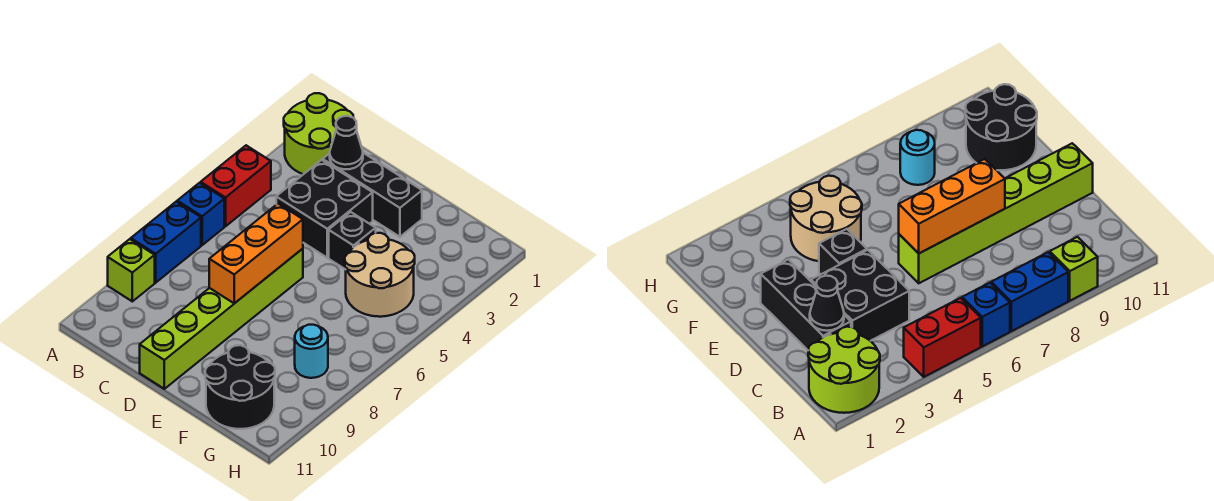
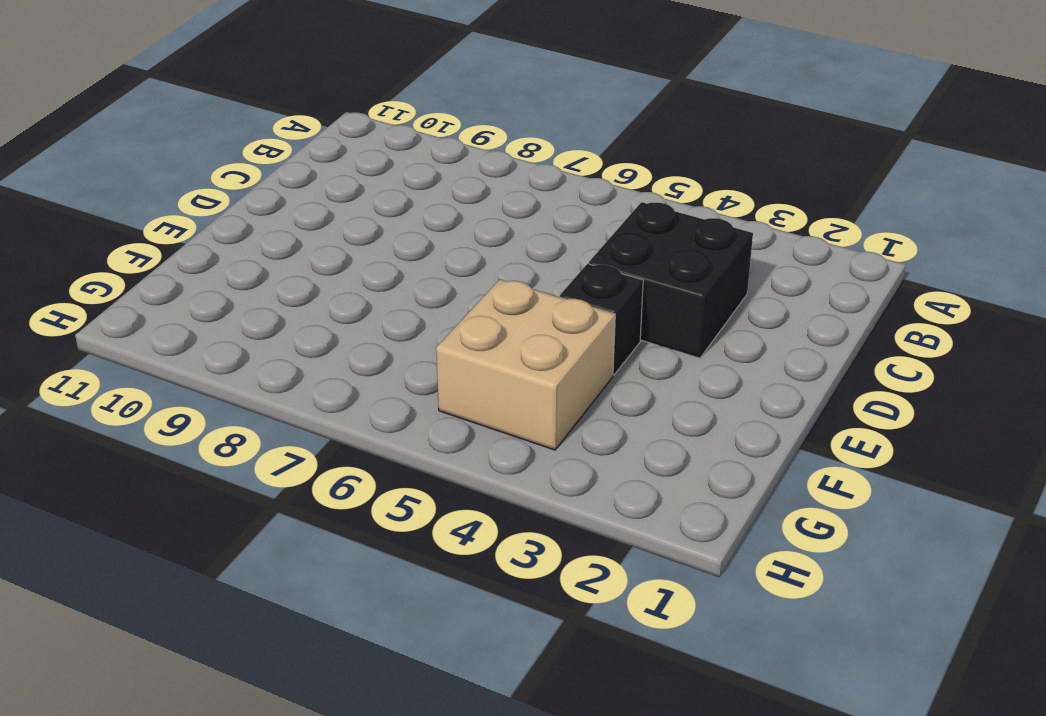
tan 2x2 brick [436,279,615,450] -> tan 2x2 round brick [345,233,415,317]
none -> lime 2x2 round brick [284,93,354,174]
none -> red 1x2 brick [201,145,271,226]
none -> blue 1x1 brick [177,183,224,245]

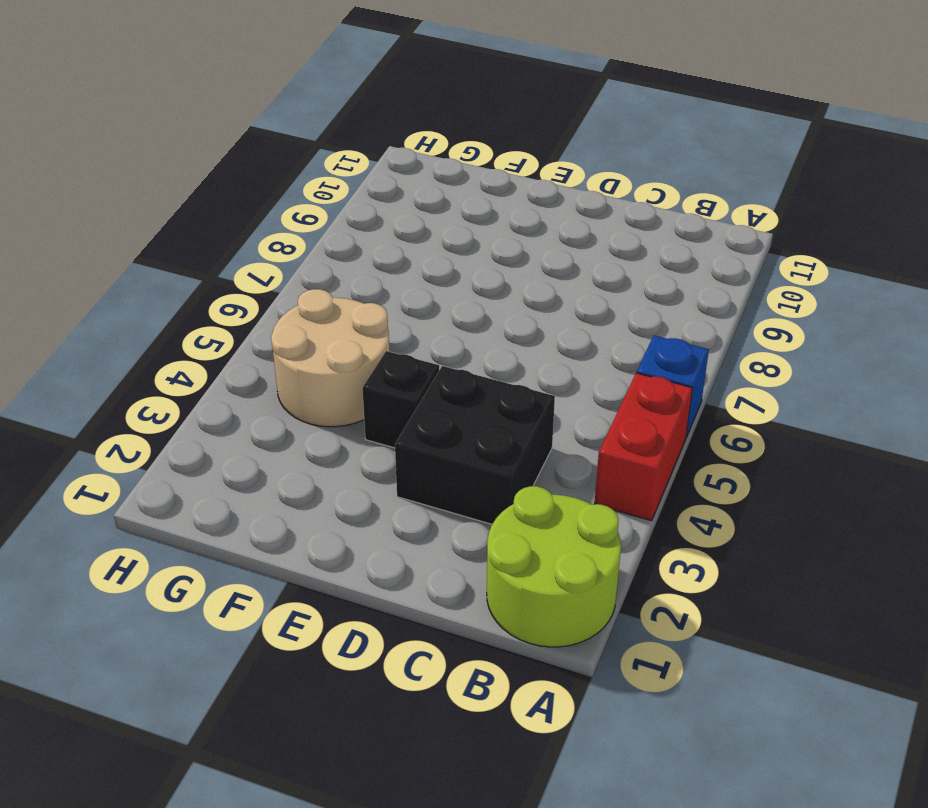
none -> blue 1x2 brick [131,202,201,283]
none -> lime 1x1 brick [108,239,155,301]
none -> black 1x3 brick [323,153,422,237]

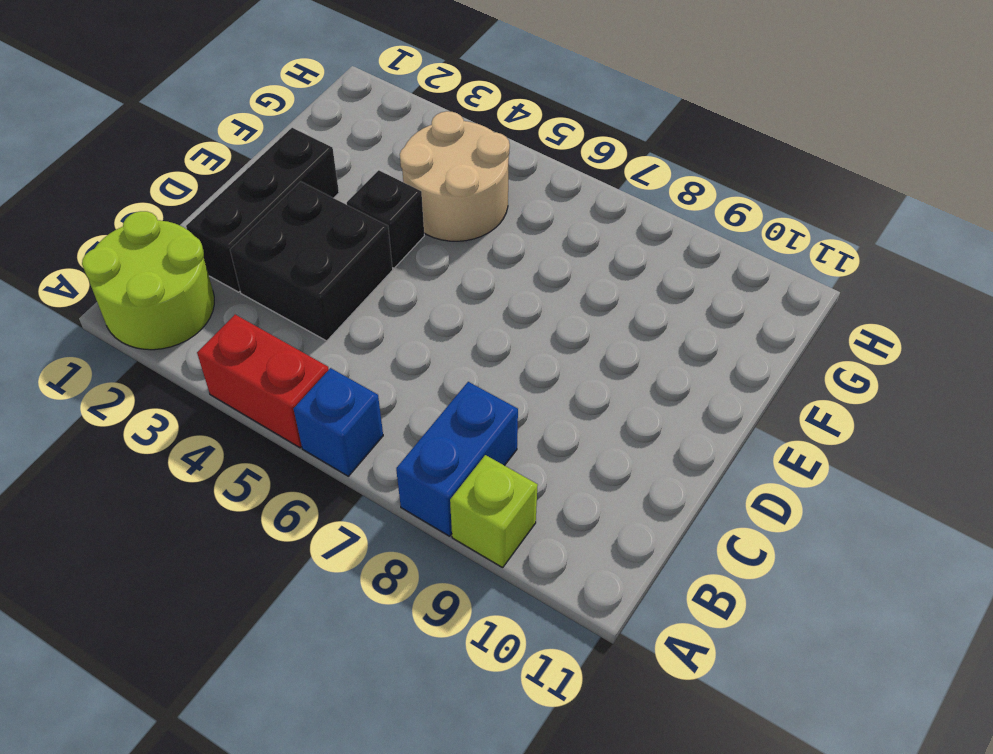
blue 1x2 brick [396,382,518,536] -> blue 1x2 brick turned to [131,202,201,283]
none -> lime 1x6 brick [140,249,303,389]
none -> black 2x2 round brick [205,345,275,429]
none -> cyan 1x1 round brick [295,325,328,378]

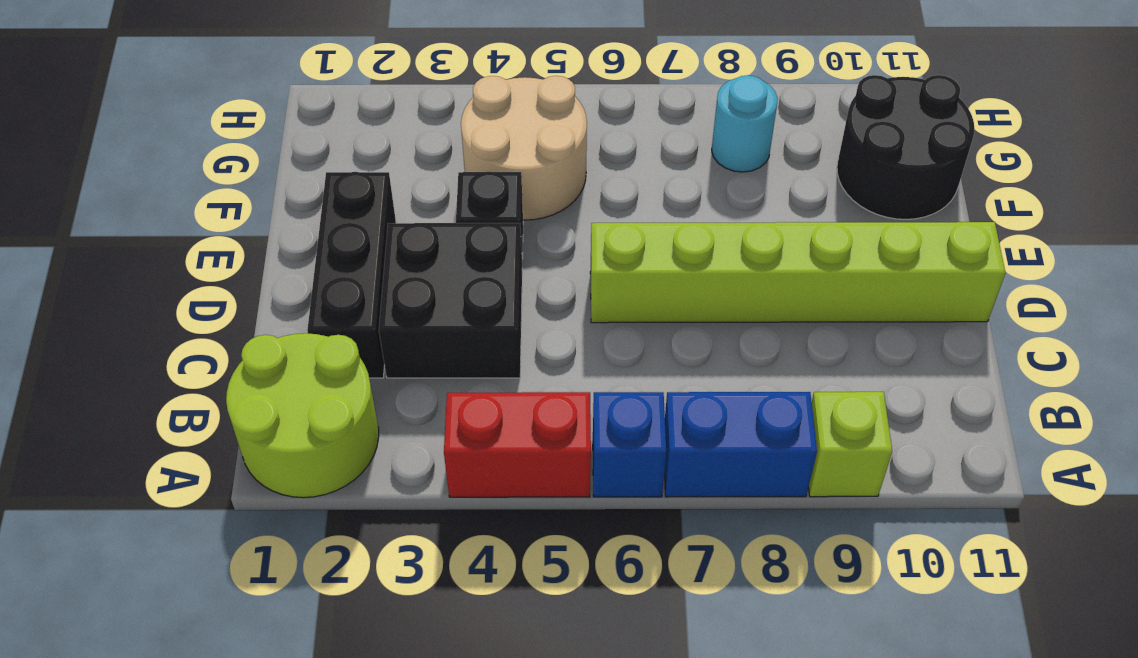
none -> black 1x1 cone [330,116,363,169]
none -> orange 1x3 brick [209,204,303,303]

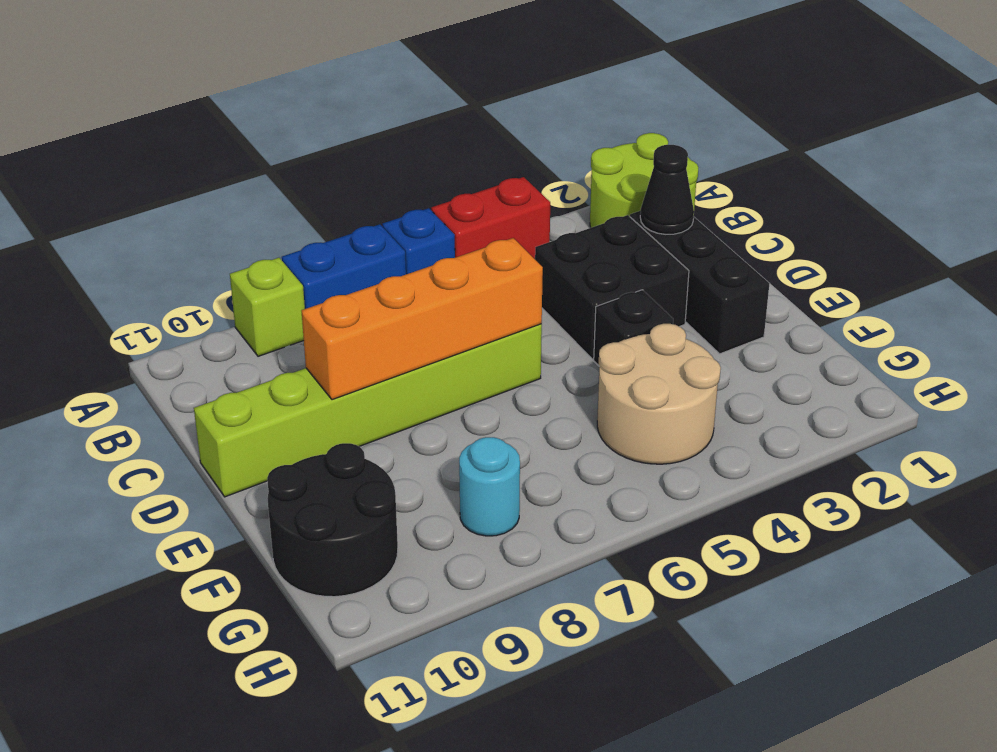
orange 1x4 brick [302,238,543,400] -> orange 1x3 brick [209,204,303,303]

